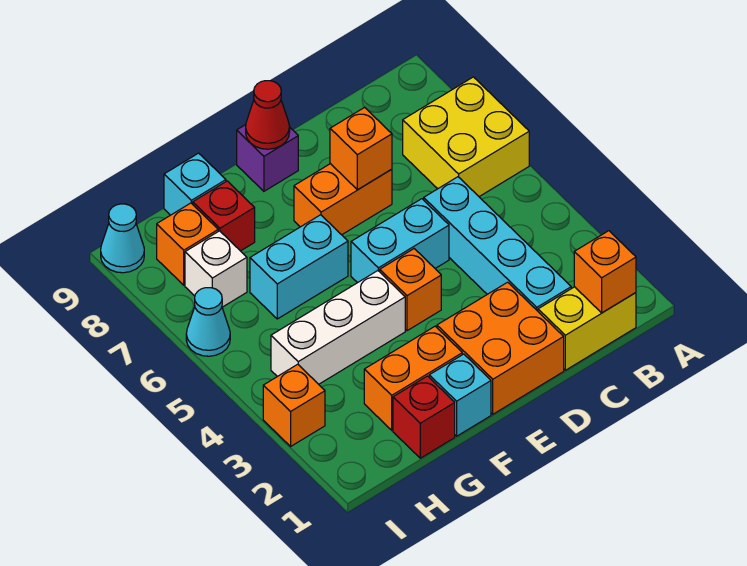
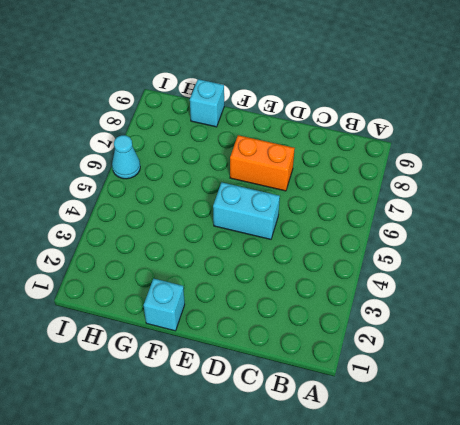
none -> yellow 2x2 brick [403,77,529,197]
none -> yellow 1x2 brick [538,287,636,370]
none -> cyan 1x4 brick [424,177,571,311]

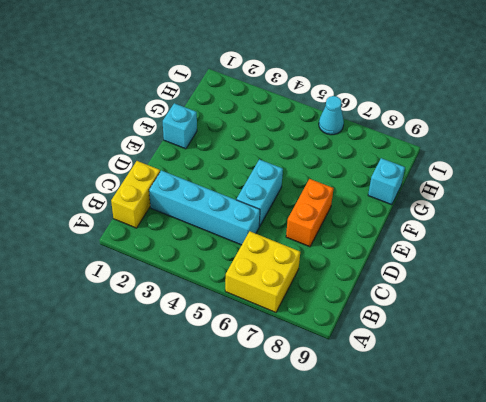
none -> orange 2x2 brick [437,282,564,414]
none -> orange 1x1 brick [380,249,441,331]
none -> purple 1x1 brick [237,125,298,191]

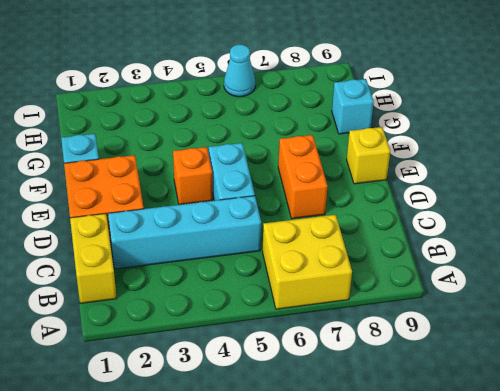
yellow 1x1 brick [347,127,390,184] -> purple 1x1 brick [237,125,298,191]
none -> orange 1x2 brick [364,326,462,430]
none -> white 1x3 brick [271,271,405,384]
none -> cyan 1x2 brick [250,215,348,319]

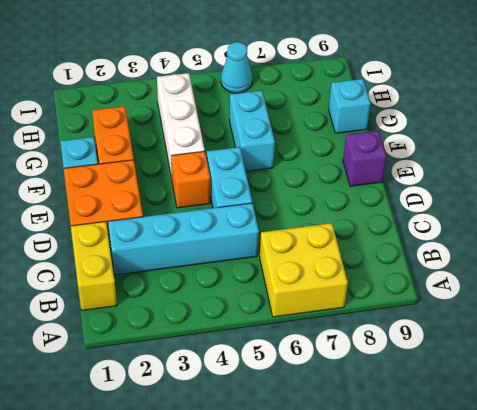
none -> orange 1x2 brick [294,164,392,235]
none -> red 1x1 brick [393,376,455,458]
none -> red 1x1 brick [193,181,255,251]

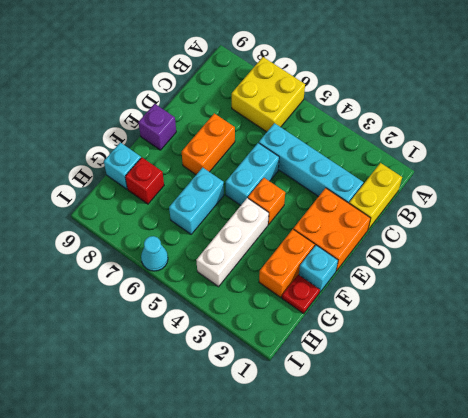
red 1x1 plate [282,275,320,313] -> red 1x1 brick [393,376,455,458]
none -> white 1x1 brick [185,231,247,307]
none -> orange 1x1 brick [157,203,218,285]
none -> orange 1x1 brick [263,364,325,446]

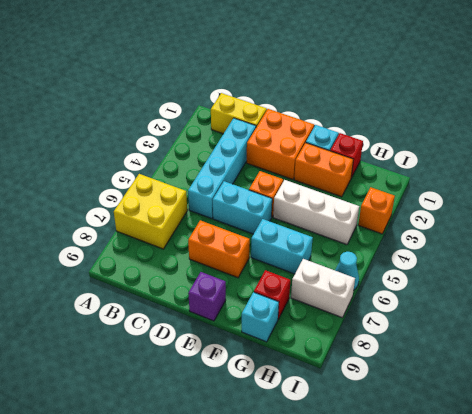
white 1x2 brick [291,259,355,318] -> white 1x1 brick [185,231,247,307]
none -> orange 1x1 brick [157,203,218,285]
none -> cyan 1x1 cone [101,204,144,273]
none -> orange 1x1 brick [574,231,636,313]

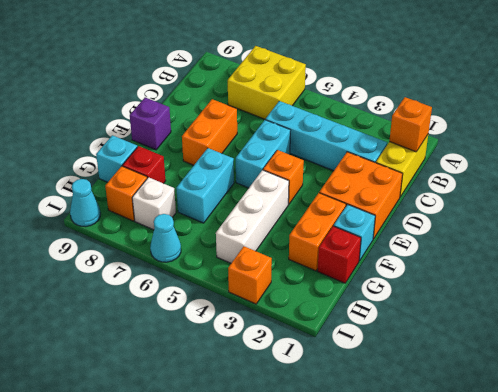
none -> orange 1x1 brick [330,107,392,190]
none -> red 1x1 cone [246,81,290,149]

